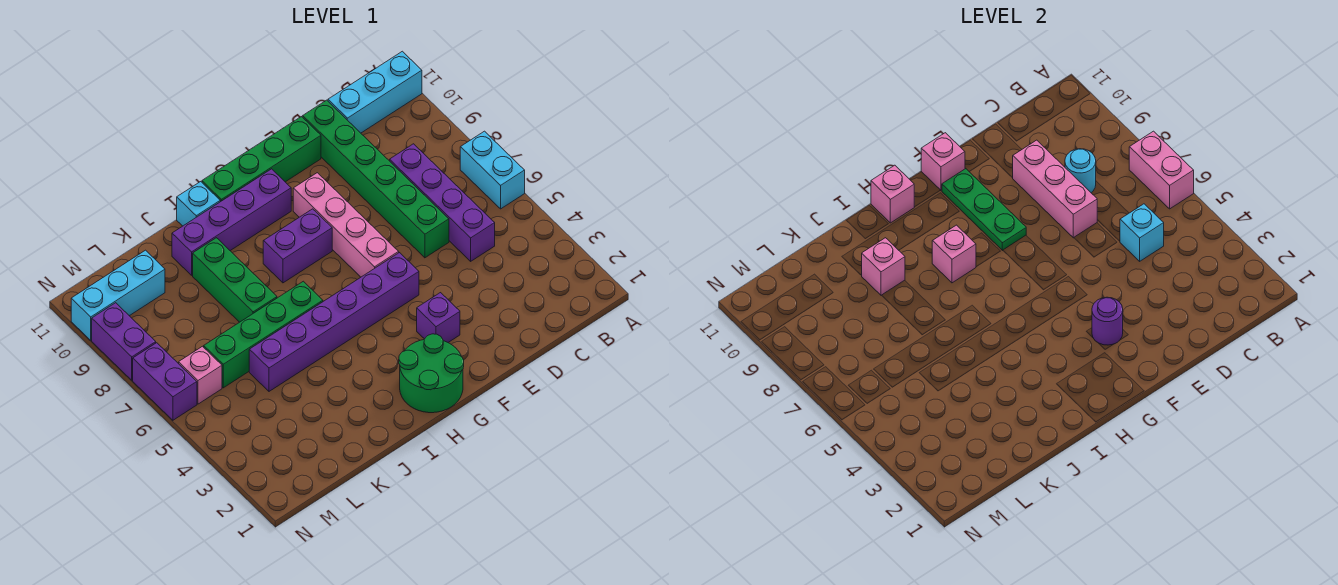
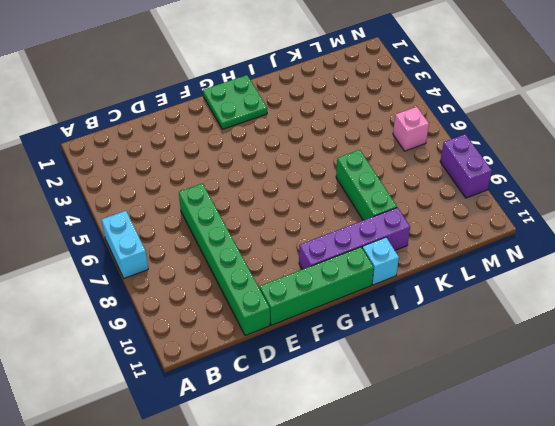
green 2x2 plate [203,75,267,129] -> green 2x2 round brick [399,334,464,413]
none -> cyan 1x3 brick [328,51,422,133]
none -> purple 1x4 brick [390,144,495,261]
none -> purple 1x1 brick [417,293,460,343]

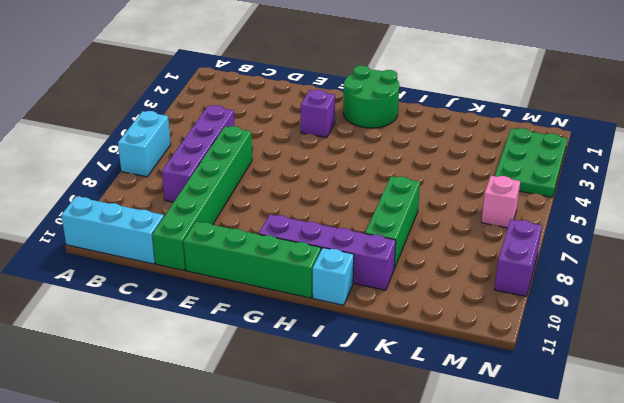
green 2x3 plate [495,128,567,197] -> none
none -> purple 1x6 brick [249,253,419,391]
none -> pink 1x4 brick [293,173,399,277]
none -> purple 1x2 brick [263,209,332,283]

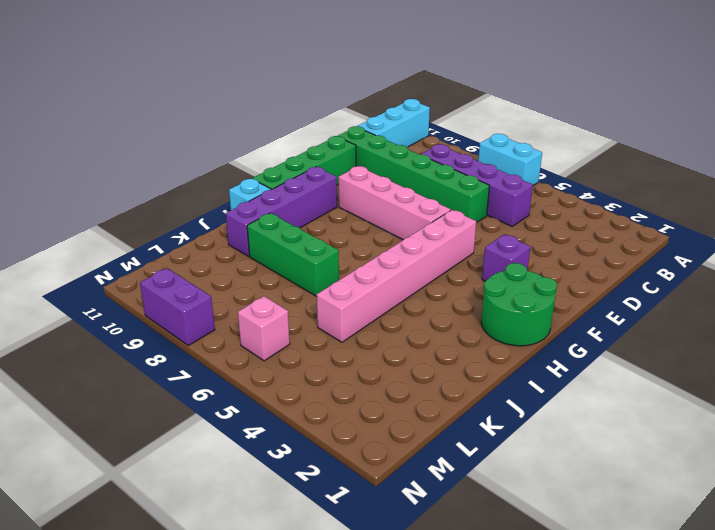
pink 1x6 brick [317,210,476,342] -> purple 1x6 brick [249,253,419,391]
none -> purple 1x2 brick [263,209,332,283]
none -> green 1x4 brick [204,281,323,388]
none -> cyan 1x3 brick [71,250,165,340]

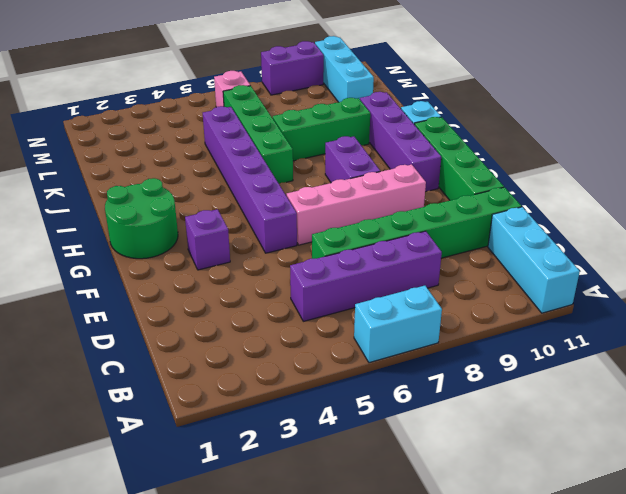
none -> purple 1x2 brick [133,343,197,420]
none -> pink 1x2 brick [1129,131,1194,209]
none -> cyan 1x1 brick [1120,204,1164,261]

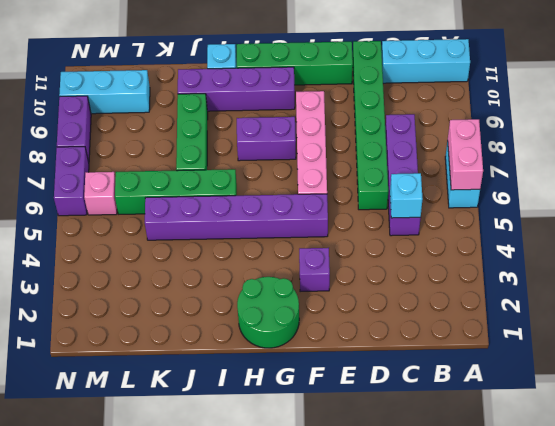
none -> cyan 1x1 round brick [1065,149,1096,193]
none -> pink 1x3 brick [1013,140,1097,238]
none -> purple 1x1 round brick [1092,297,1123,345]

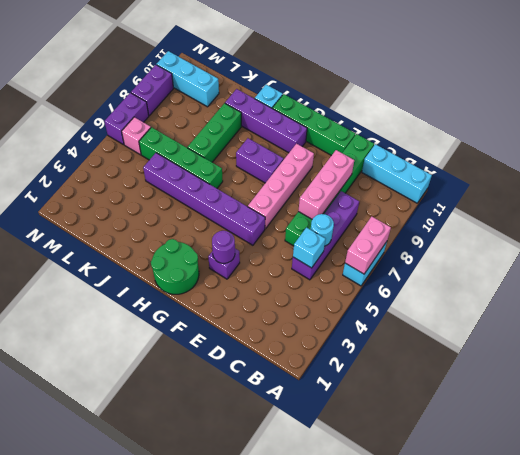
cyan 1x1 round brick [311,214,334,246] -> cyan 1x1 round brick moved to [1065,149,1096,193]
none -> green 1x3 plate [942,169,1026,250]
none -> pink 1x1 brick [921,133,965,190]
none -> pink 1x1 brick [932,225,976,283]

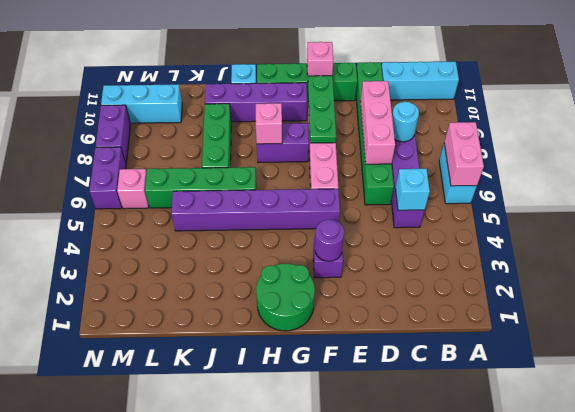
none -> pink 1x1 brick [871,165,914,223]
none -> pink 1x1 brick [861,238,905,295]

